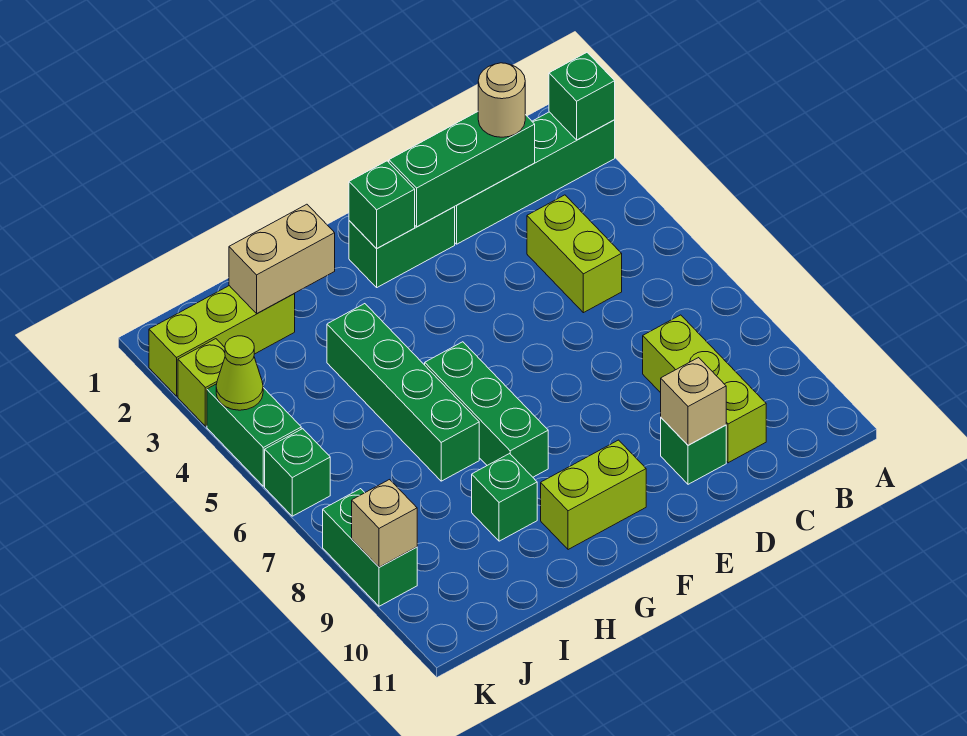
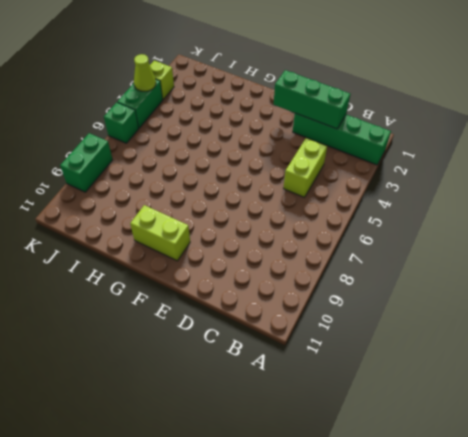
none -> lime 1x3 brick [643,315,766,463]
none -> green 1x1 brick [661,418,726,484]
none -> green 1x2 brick [349,207,455,287]

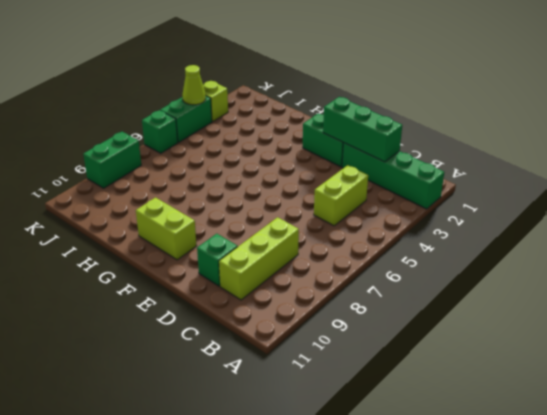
none -> green 1x3 brick [425,342,548,477]
none -> green 1x4 brick [327,304,479,481]
none -> green 1x1 brick [472,454,537,541]

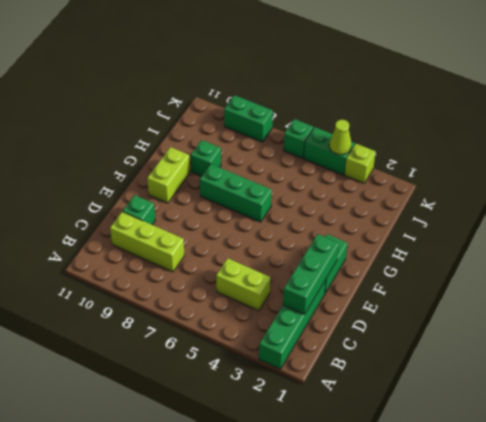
none -> green 1x4 brick [327,304,479,481]
none -> lime 1x3 brick [149,286,295,396]
none -> green 1x1 brick [549,53,615,140]

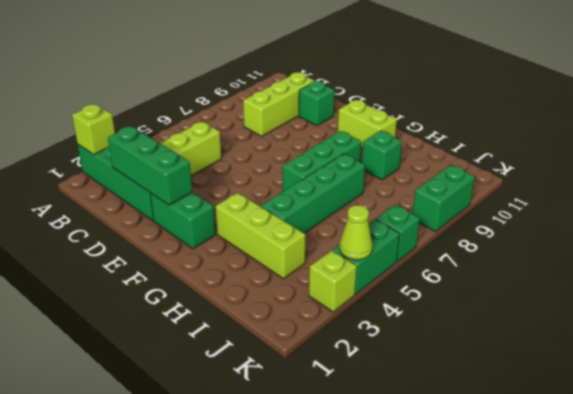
lime 1x1 brick [72,104,115,155] -> green 1x1 brick [549,53,615,140]
lime 1x3 brick [216,193,305,279] -> lime 1x3 brick moved to [149,286,295,396]
none -> tan 1x1 brick [661,358,726,445]
none -> green 1x1 brick [349,161,415,249]
none -> tan 1x2 brick [229,204,335,313]

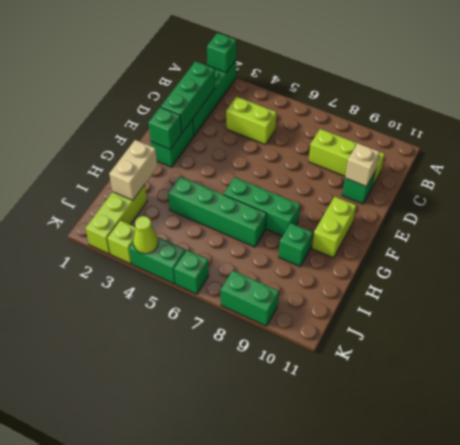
none -> tan 1x1 brick [352,480,417,567]
none -> tan 1x1 round brick [478,63,525,137]

